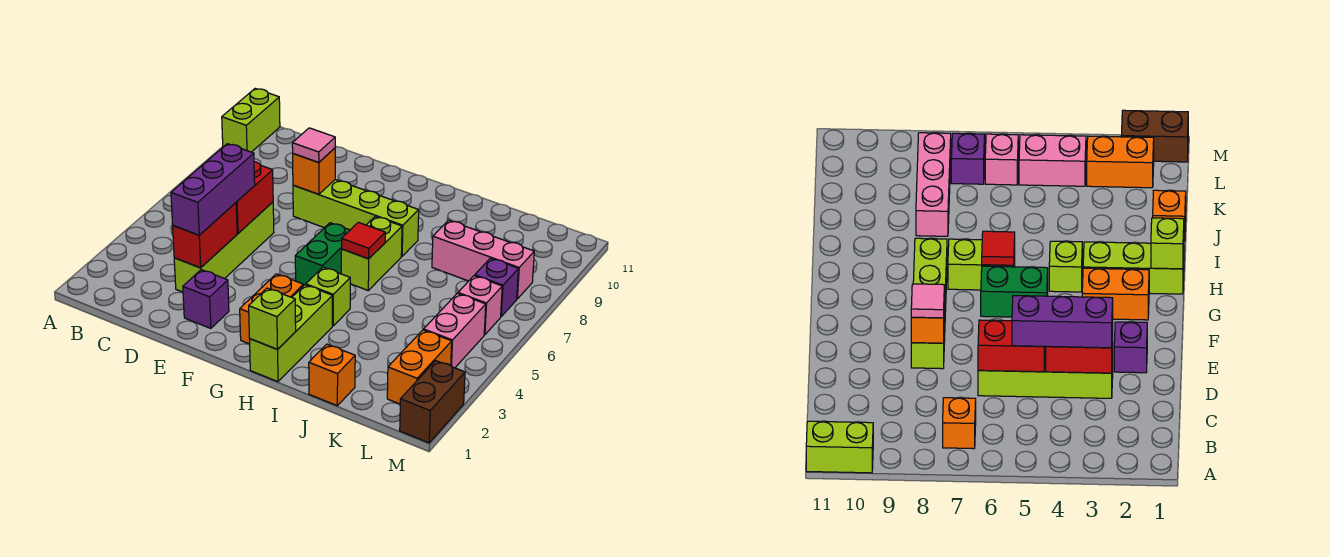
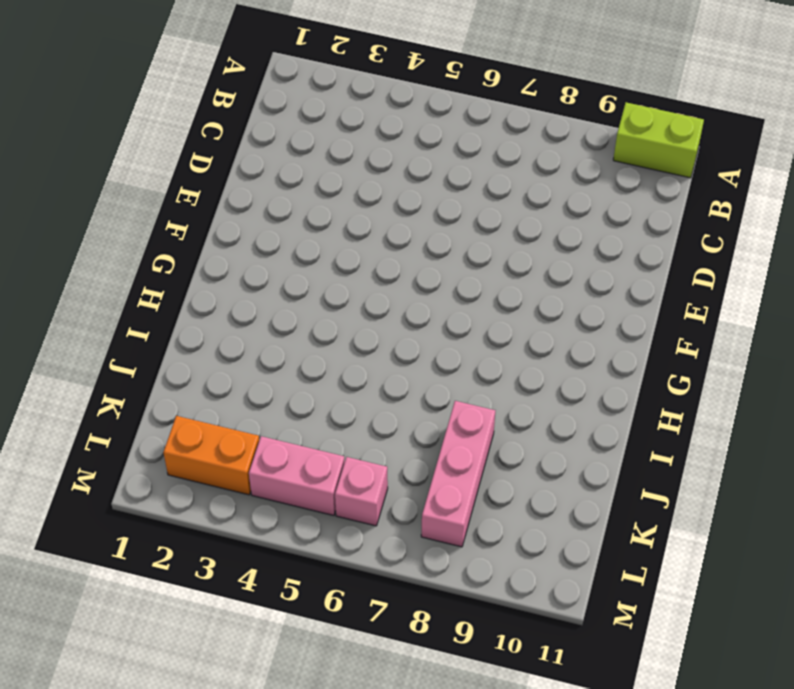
none -> orange 1x1 brick [943,398,976,449]
none -> lime 1x4 brick [174,202,274,292]
none -> purple 1x1 brick [183,270,229,328]

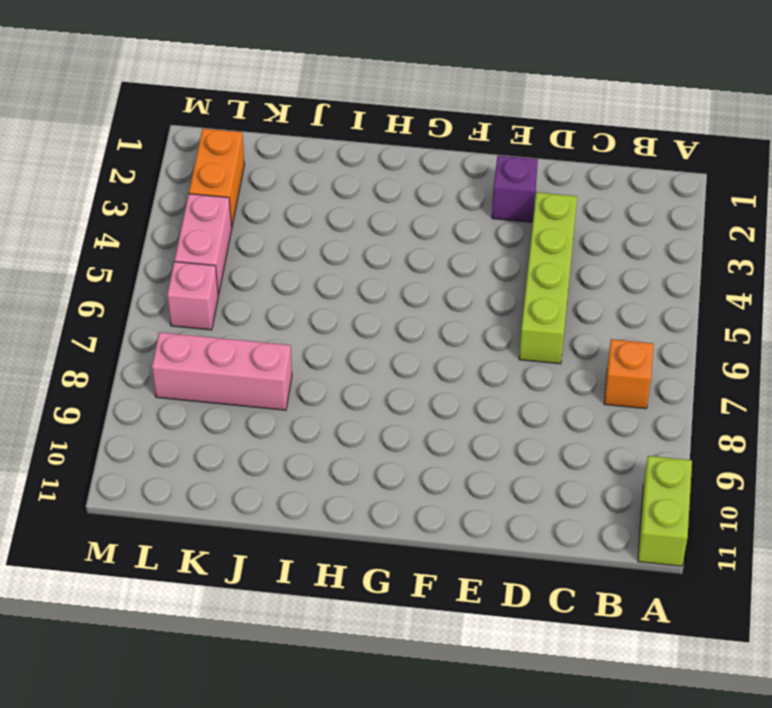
none -> lime 1x4 brick [293,180,419,256]
none -> orange 1x2 brick [240,274,304,344]
none -> green 1x2 brick [295,223,350,285]

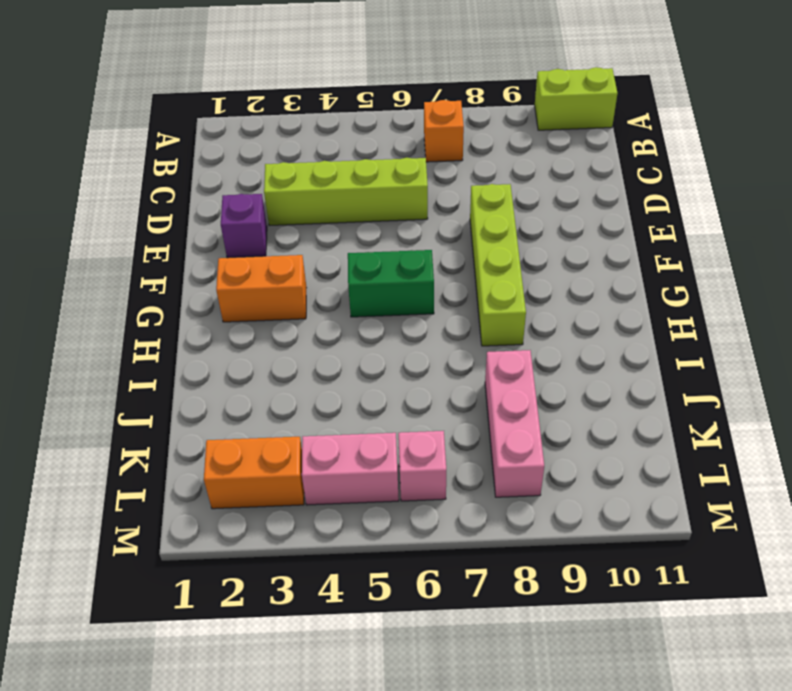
none -> lime 1x3 brick [250,285,332,382]
none -> lime 1x1 brick [306,267,350,326]
none -> lime 1x2 brick [341,216,402,290]

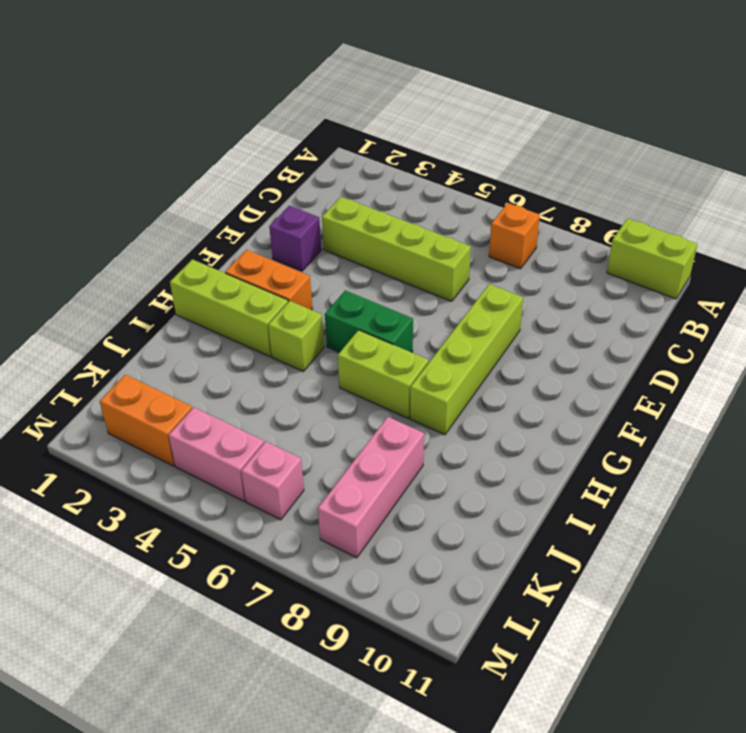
none -> orange 1x1 brick [309,344,355,406]
none -> purple 1x1 brick [475,258,518,316]
none -> brown 1x2 brick [400,361,465,443]

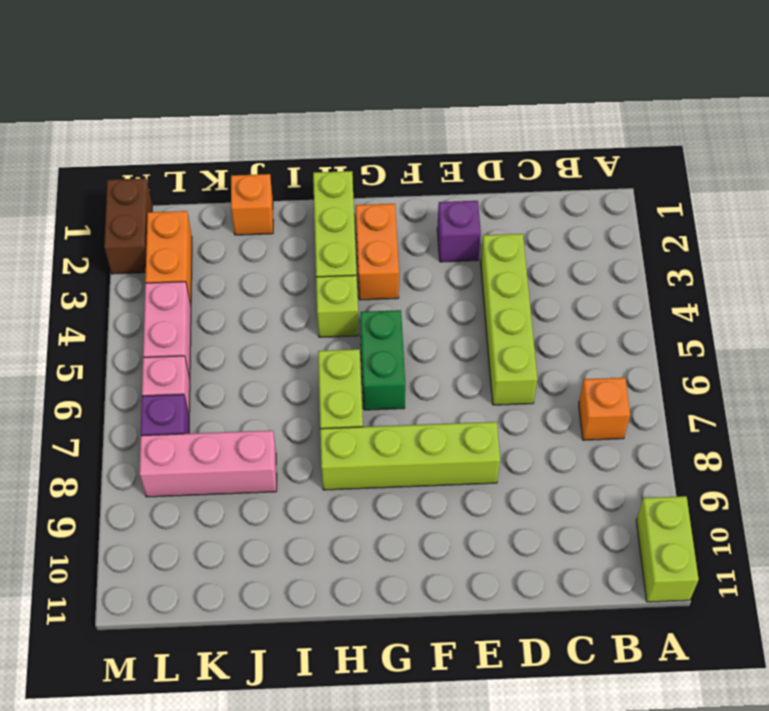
none -> red 1x2 brick [173,203,237,268]
none -> red 1x2 brick [236,162,273,233]
none -> orange 1x1 brick [293,148,335,194]

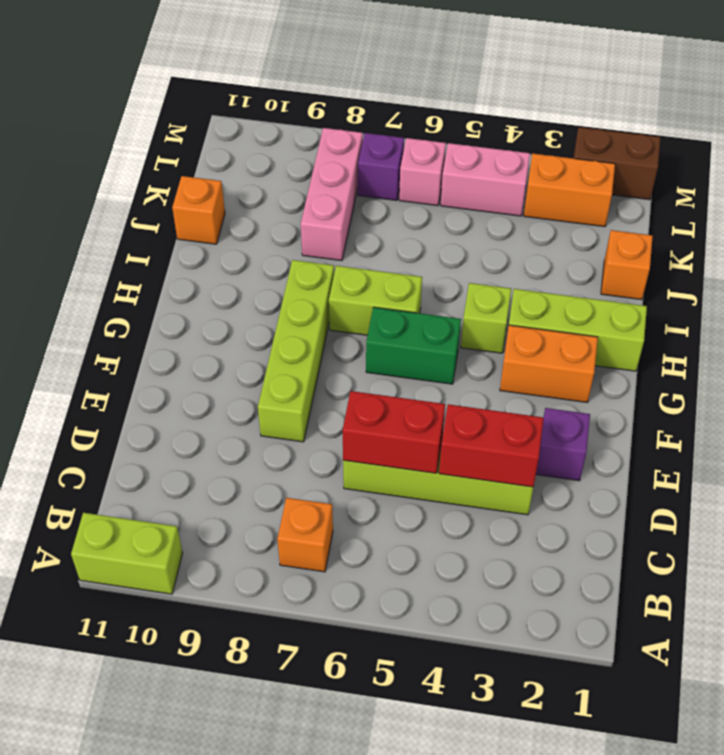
orange 1x1 brick [172,176,225,244] -> orange 1x1 brick moved to [293,148,335,194]
none -> lime 1x1 brick [249,288,296,349]
none -> red 1x1 tile [342,222,385,259]
none -> purple 1x3 brick [171,144,255,235]

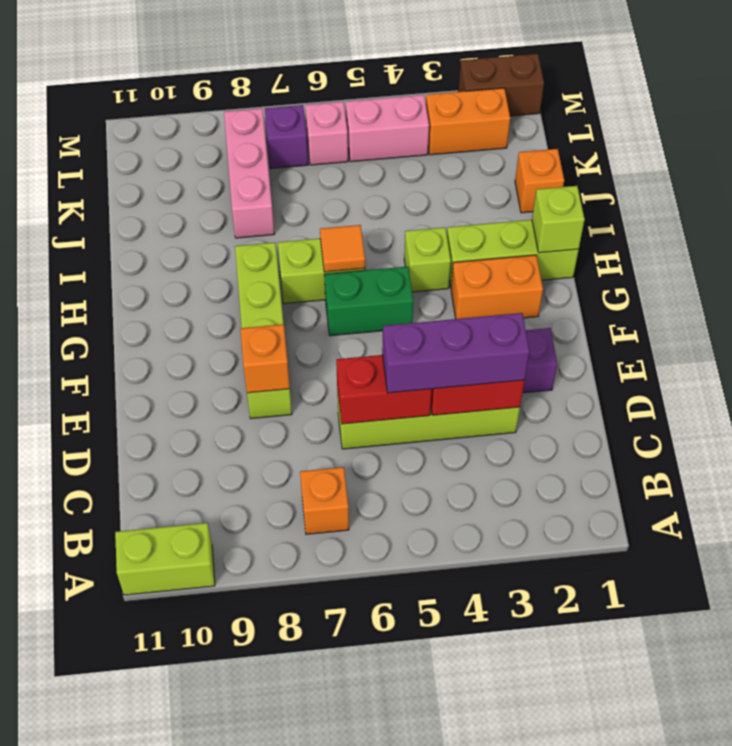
orange 1x1 tile [320,225,365,272] -> red 1x1 tile [342,222,385,259]
none -> pink 1x1 tile [292,128,335,163]

